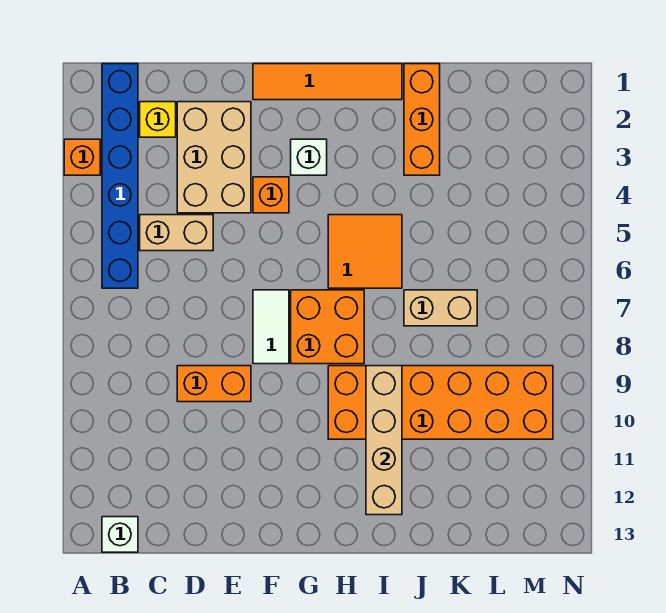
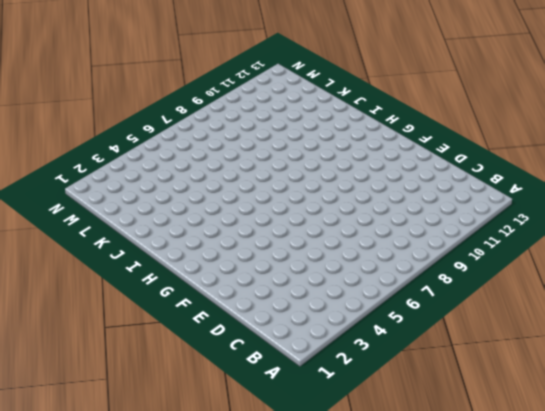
none -> orange 1x1 brick [64,139,100,175]
none -> blue 1x6 brick [102,64,138,288]
none -> white 1x1 brick [102,517,138,552]

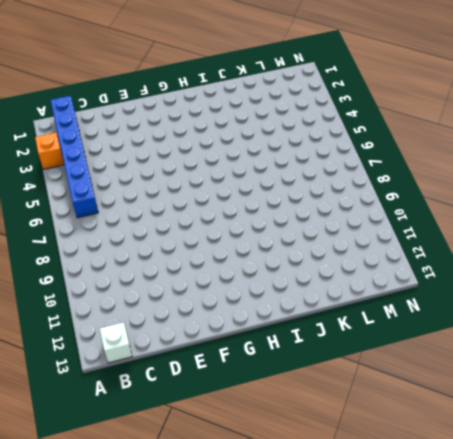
none -> yellow 1x1 brick [140,102,176,137]
none -> tan 1x2 brick [140,215,213,251]
none -> tan 2x3 brick [177,102,251,213]

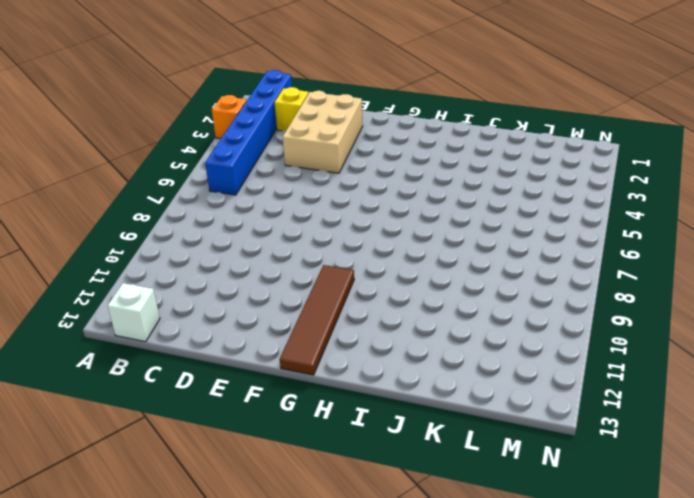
brown 1x4 tile [280,265,354,375] -> none
none -> tan 1x2 brick [140,215,213,251]
none -> orange 1x2 brick [177,366,251,402]
none -> orange 1x4 tile [253,64,402,100]

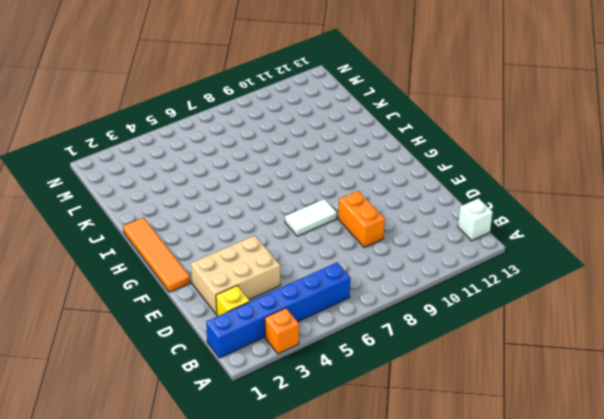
none -> tan 1x2 brick [140,215,213,251]
none -> orange 1x1 brick [253,177,289,213]
none -> white 1x1 brick [291,139,327,175]

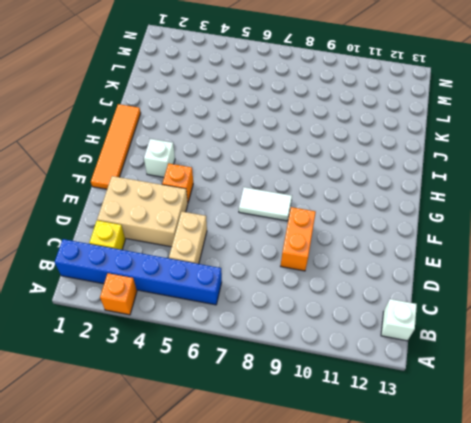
none -> orange 2x2 brick [291,290,364,364]
none -> orange 2x2 tile [328,215,402,288]
none -> orange 2x6 brick [328,366,553,439]

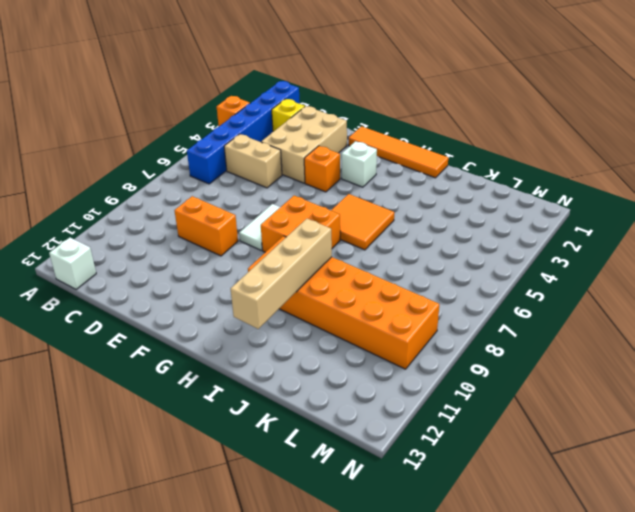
none -> orange 1x3 brick [404,64,440,175]
none -> tan 1x2 brick [404,290,477,326]

